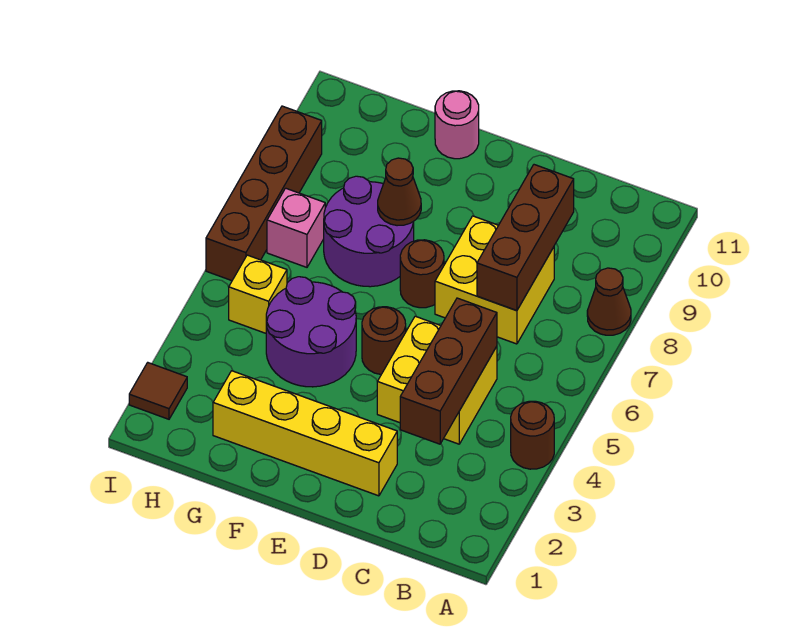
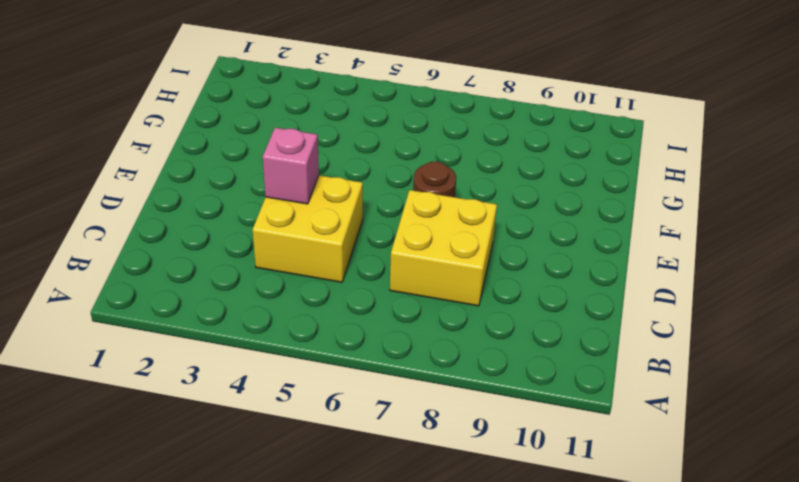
pink 1x1 brick [263,128,319,204] -> pink 1x1 brick moved to [267,188,325,267]
none -> brown 1x1 round brick [511,401,554,469]
none -> brown 1x1 cone [587,268,631,335]
none -> yellow 1x4 brick [213,371,397,496]

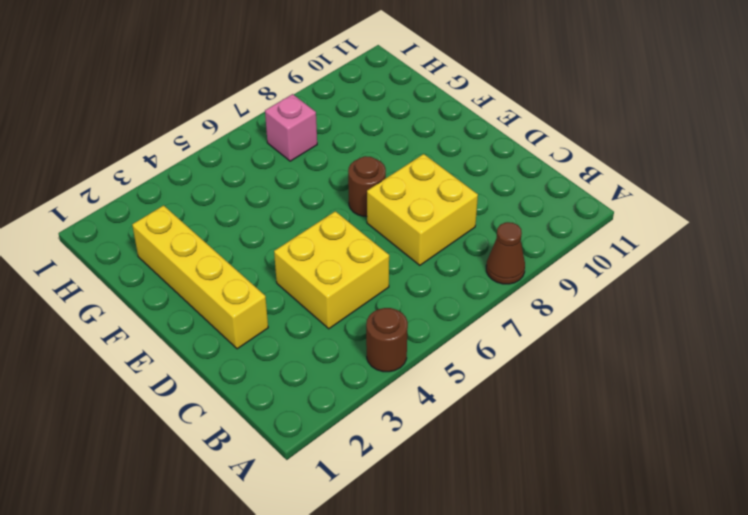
none -> brown 1x1 round brick [362,307,406,374]
none -> purple 2x2 round brick [266,277,356,387]
none -> purple 2x2 round brick [324,176,414,287]

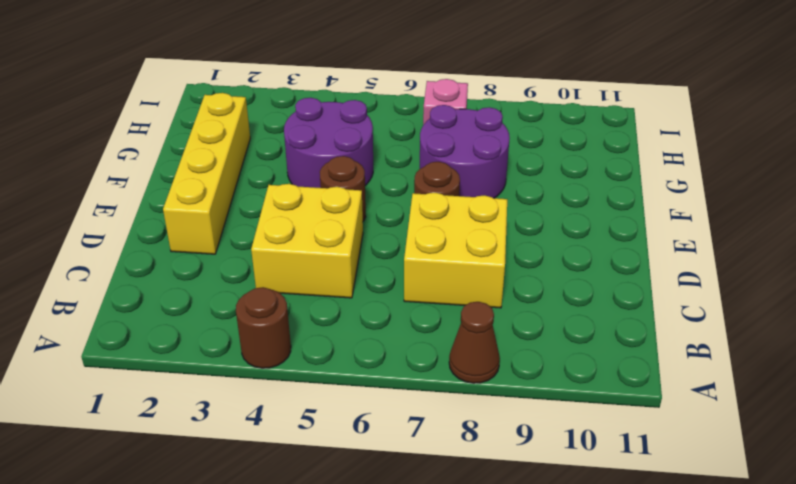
none -> pink 1x1 round brick [435,91,479,159]
none -> yellow 1x1 brick [229,255,287,333]
none -> brown 1x1 tile [129,363,187,419]

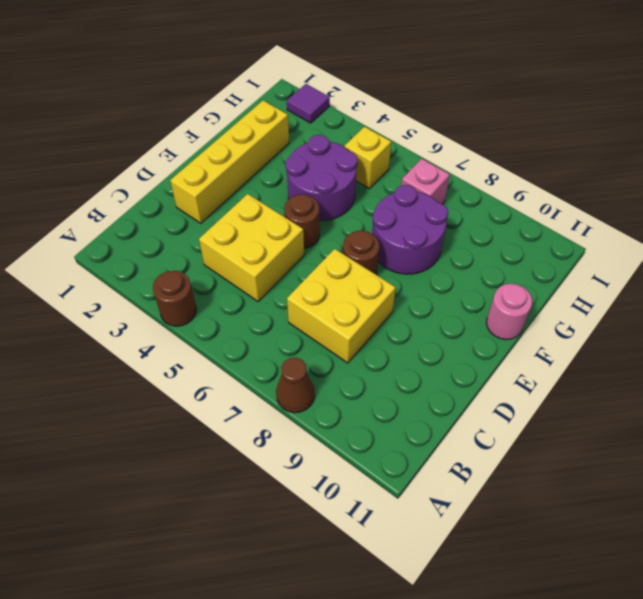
purple 1x1 tile [287,84,330,123] -> brown 1x1 tile [129,363,187,419]
none -> brown 1x4 brick [206,106,322,281]
none -> brown 1x3 brick [400,298,497,444]
none -> brown 1x3 brick [477,165,574,311]

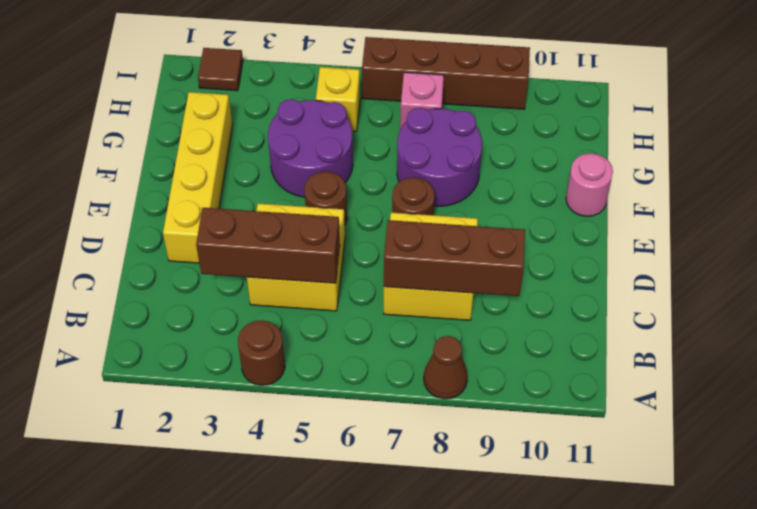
none -> brown 1x1 cone [378,158,421,226]

